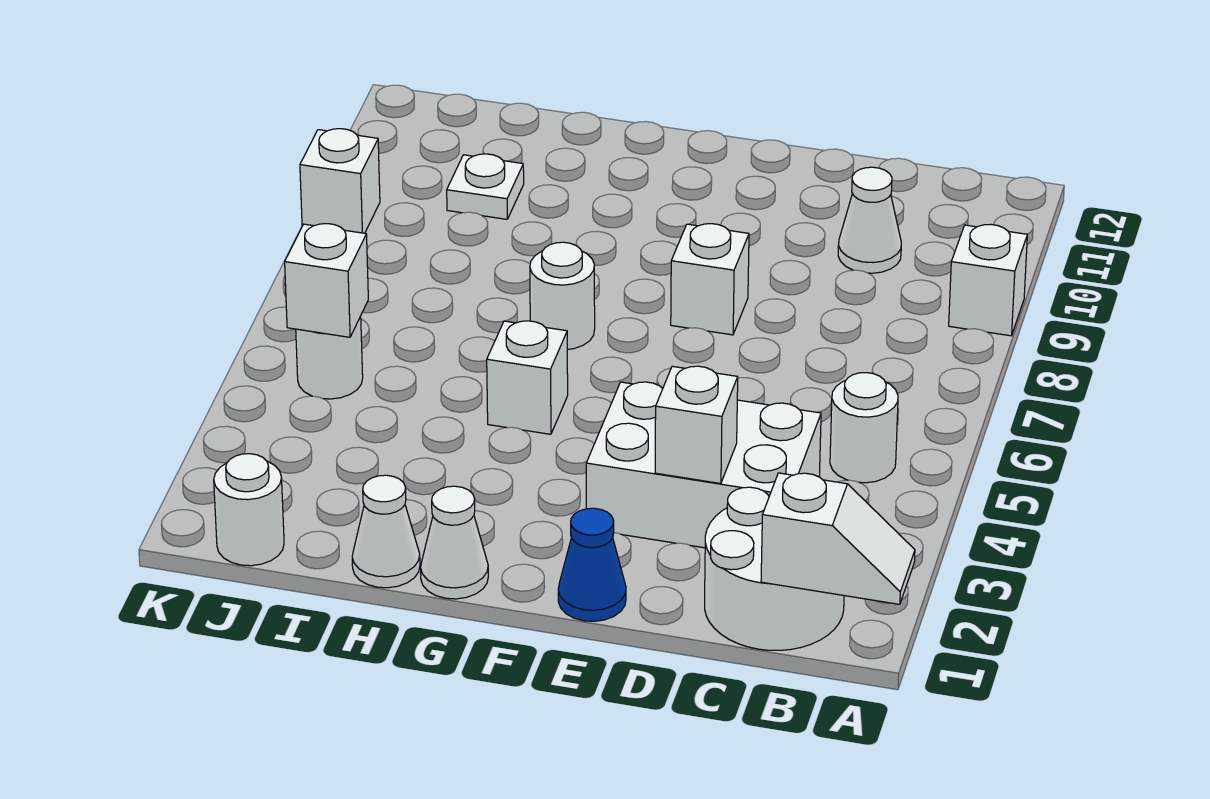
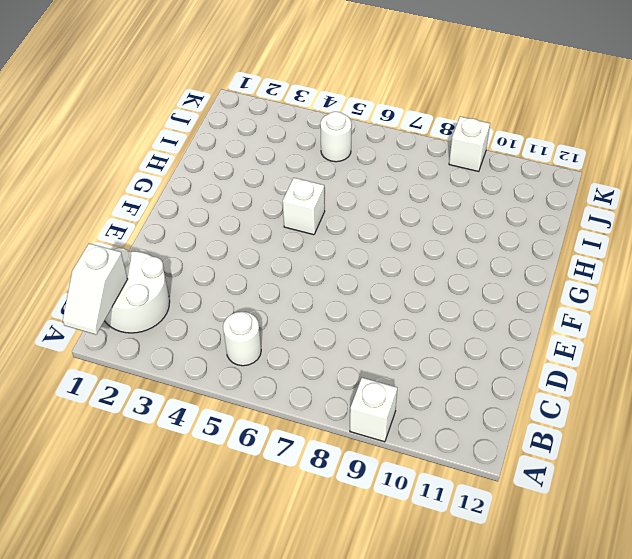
none -> white 2x3 brick [586,382,821,548]
none -> white 1x1 cone [838,167,901,273]
none -> blue 1x1 cone [558,508,626,621]

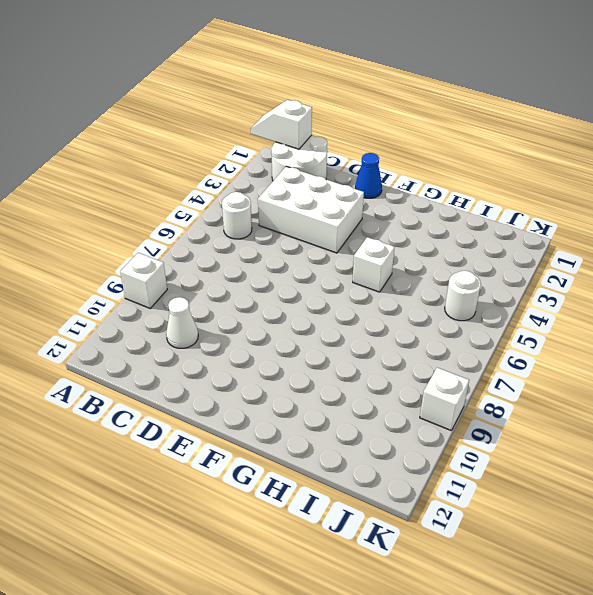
none -> white 1x1 brick [671,224,749,335]
none -> white 1x1 cone [421,486,488,599]
none -> white 1x1 round brick [530,242,595,350]

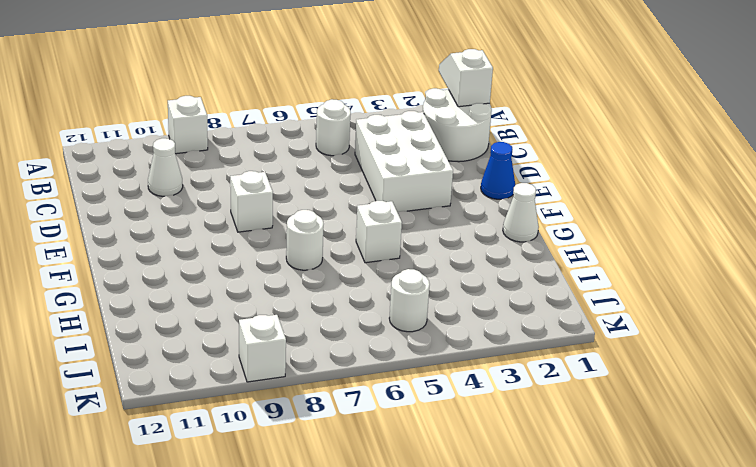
none -> white 1x1 cone [352,475,420,588]
none -> white 1x1 plate [447,154,524,219]
none -> white 1x1 round brick [214,454,284,566]

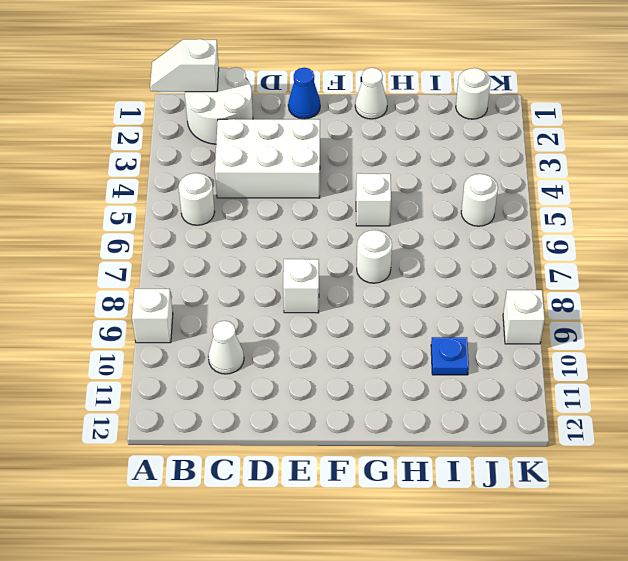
blue 1x1 plate [431,337,469,375] -> white 1x1 plate [447,154,524,219]
none -> white 1x1 cone [352,475,420,588]
none -> white 1x1 brick [655,366,738,484]
none -> white 1x1 brick [285,224,368,337]

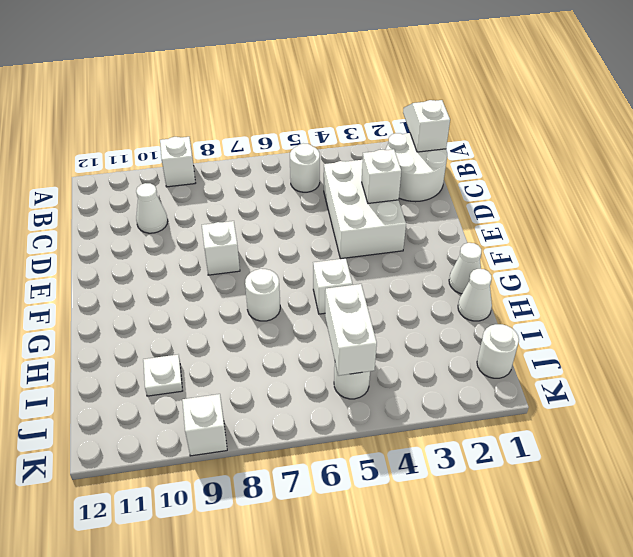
white 1x2 brick [325,284,377,376] -> white 1x1 brick [285,224,368,337]
none -> blue 1x1 cone [558,508,626,621]

